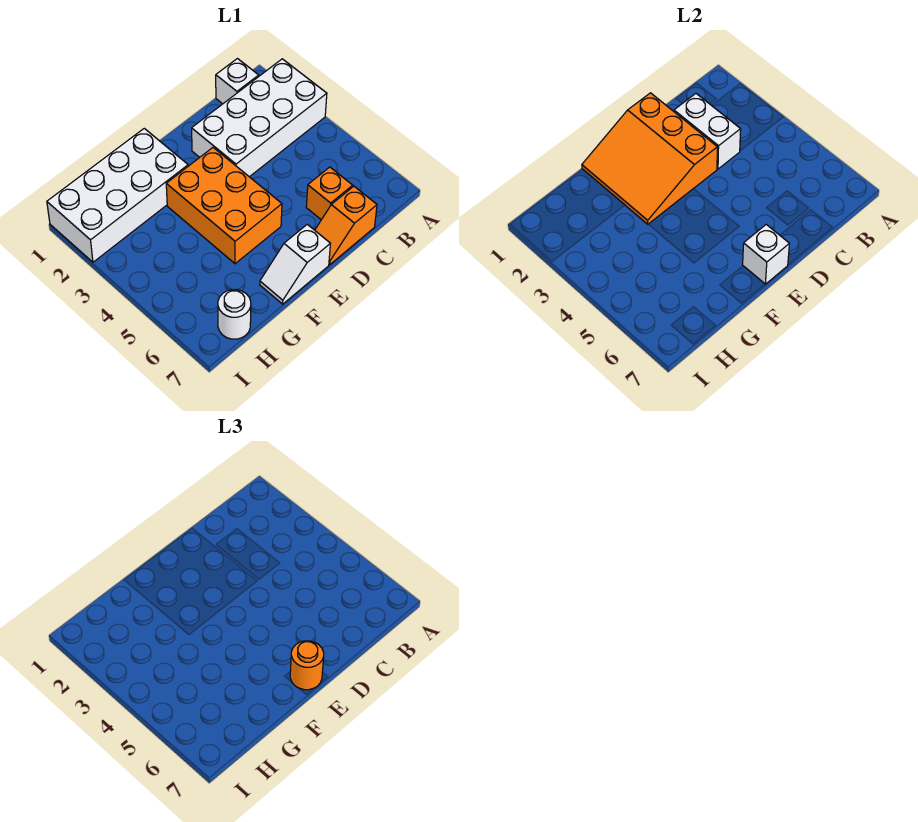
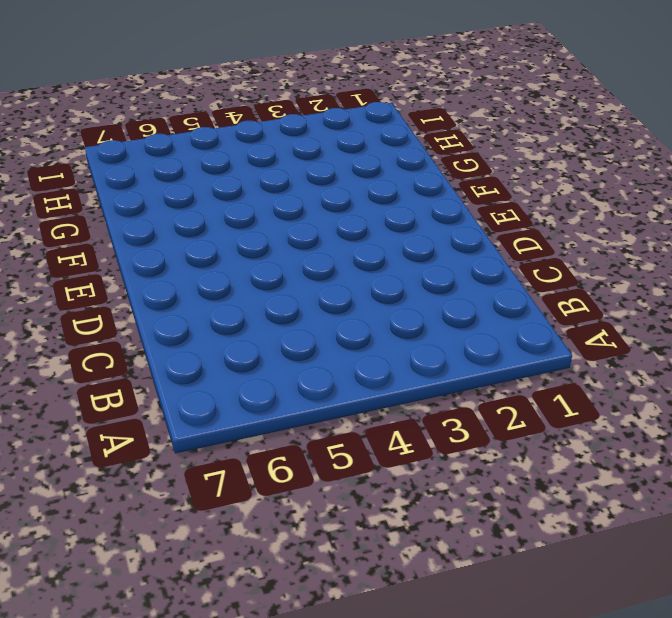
none -> white 2x4 brick [192,59,327,177]
none -> white 1x1 brick [216,59,259,104]
none -> orange 1x1 brick [306,167,353,220]

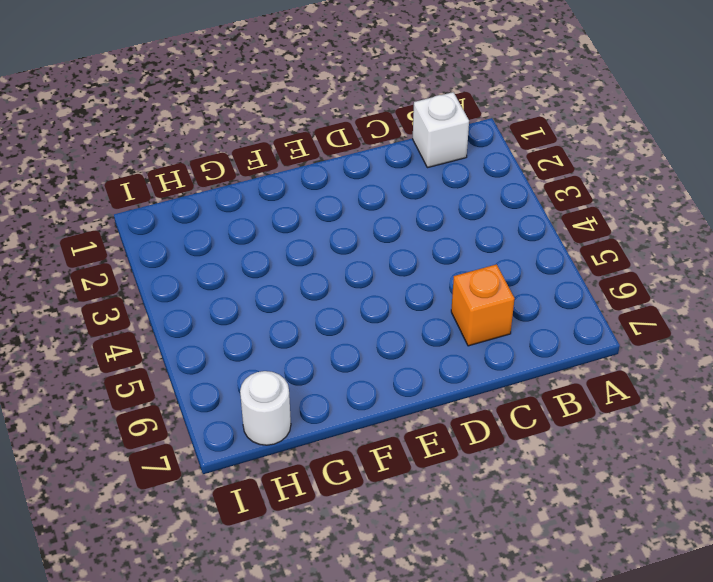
none -> white 2x4 brick [192,59,327,177]
none -> orange 1x2 slope [315,186,377,265]
none -> orange 2x3 brick [166,148,282,264]

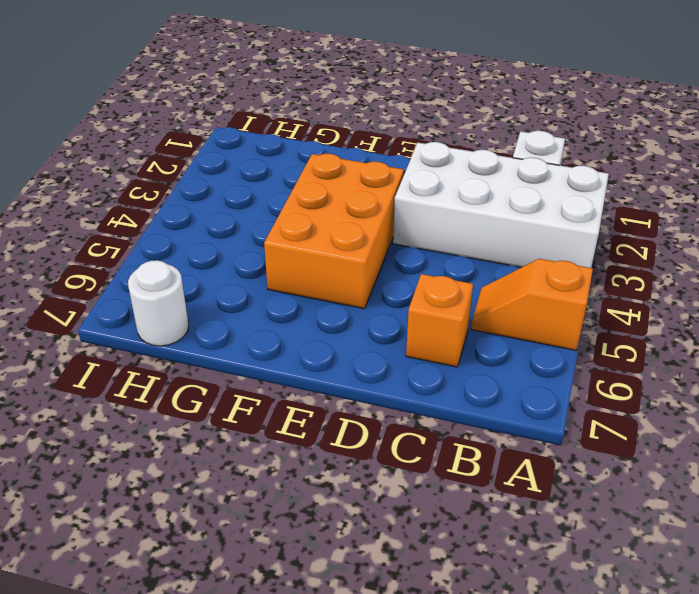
orange 1x2 slope [471,259,593,350] -> orange 1x2 slope moved to [315,186,377,265]
none -> white 1x2 slope [260,224,330,304]
none -> white 2x4 brick [47,128,188,262]
none -> white 1x2 brick [674,94,741,169]

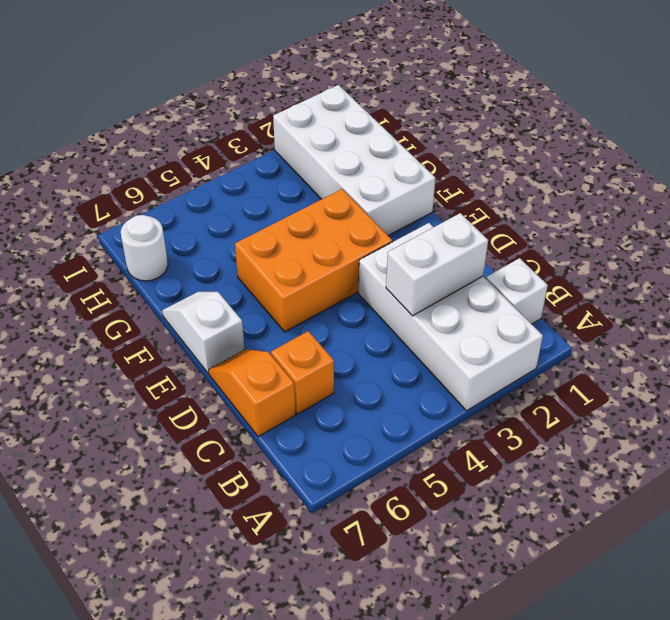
none -> orange 3x3 slope [582,93,717,224]
none -> white 1x1 brick [743,224,789,284]
none -> orange 1x1 round brick [290,641,324,690]

